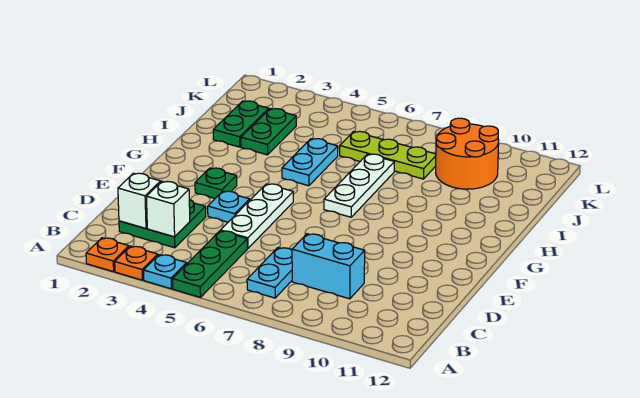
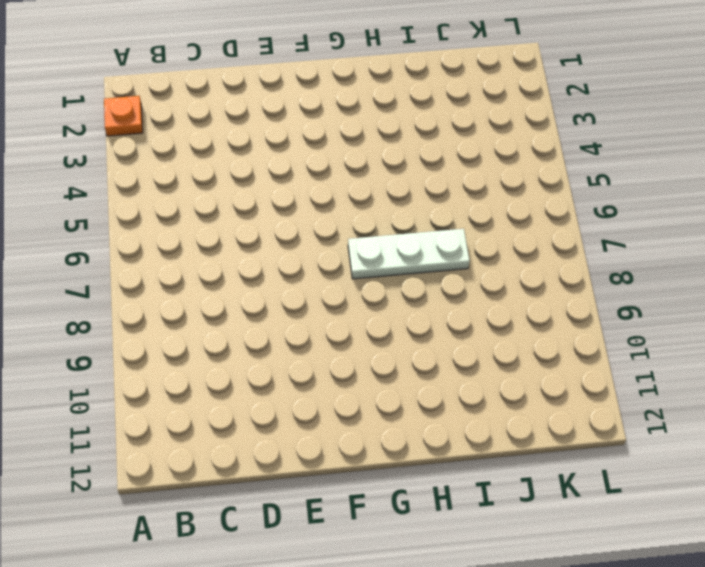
none -> orange 1x1 plate [115,246,158,280]
none -> cyan 1x1 plate [144,255,187,289]
none -> green 1x3 plate [173,231,247,297]

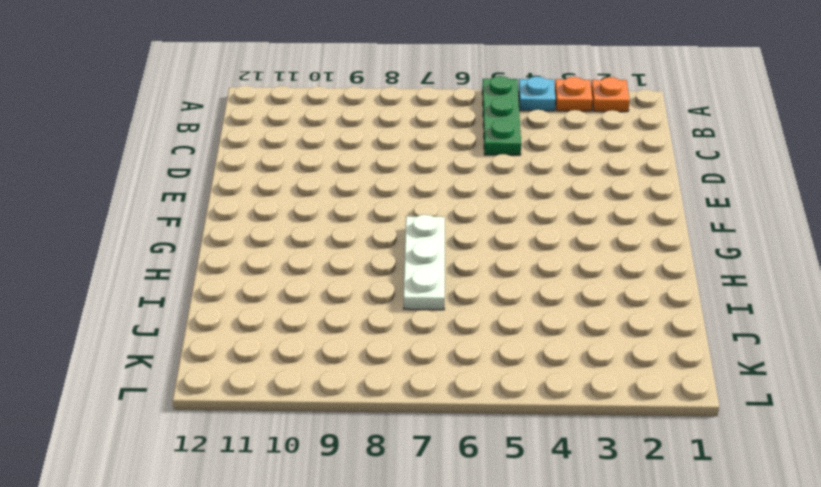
none -> cyan 1x2 plate [247,248,292,298]
none -> green 2x2 plate [119,200,206,248]
none -> cyan 1x2 brick [292,234,365,299]

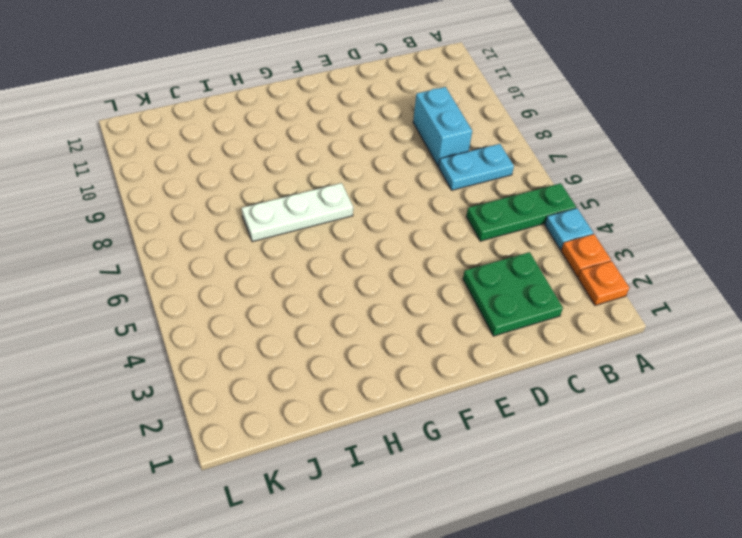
none -> white 1x3 plate [221,184,293,248]
none -> cyan 1x1 plate [208,191,250,222]
none -> green 1x1 plate [195,168,237,198]

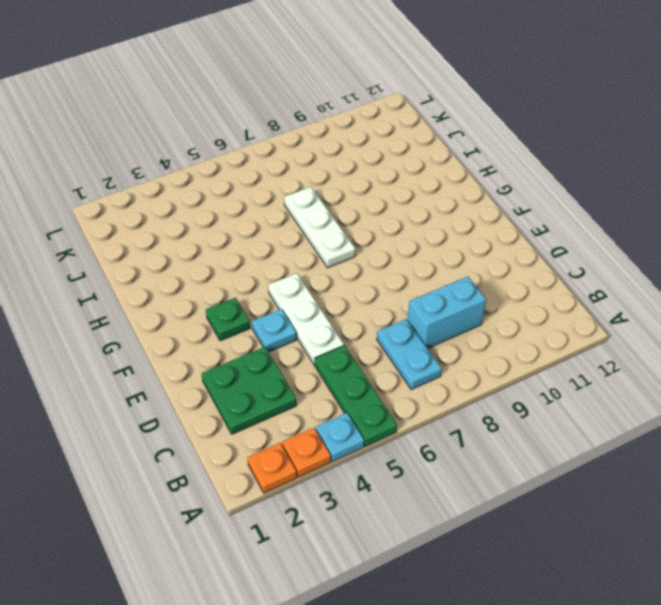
none -> cyan 1x2 plate [282,139,338,186]
none -> green 1x2 plate [213,101,269,147]
none -> green 1x2 plate [241,109,296,155]

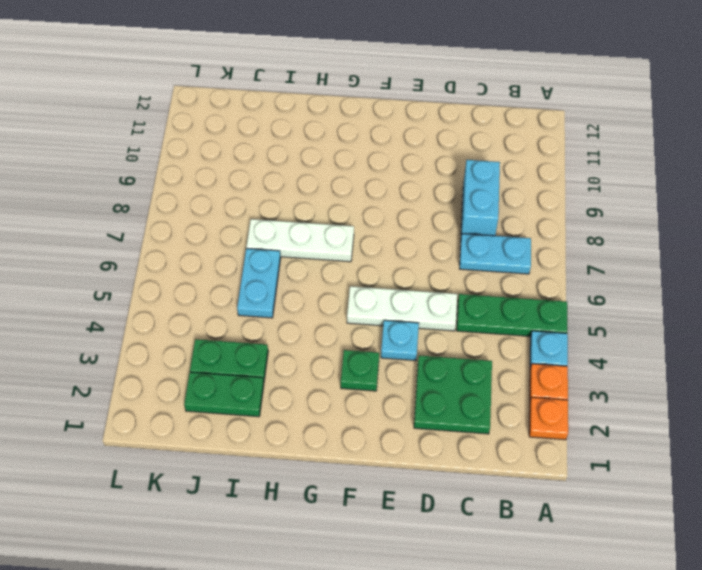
cyan 1x2 plate [237,248,281,318] -> cyan 1x2 plate turned to [282,139,338,186]
none -> lime 1x3 plate [340,131,436,179]
none -> orange 2x2 round brick [436,118,499,189]
none -> white 1x1 brick [118,173,161,229]

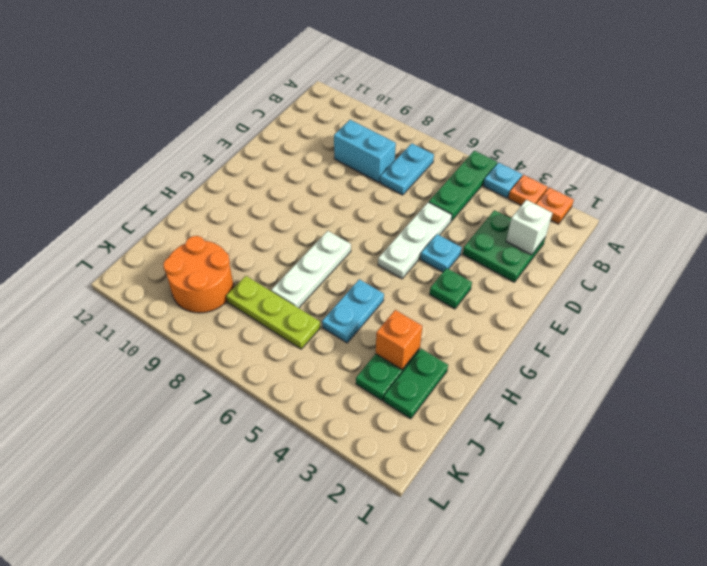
orange 1x1 brick [376,310,422,370] -> none
none -> white 1x1 brick [147,181,190,237]

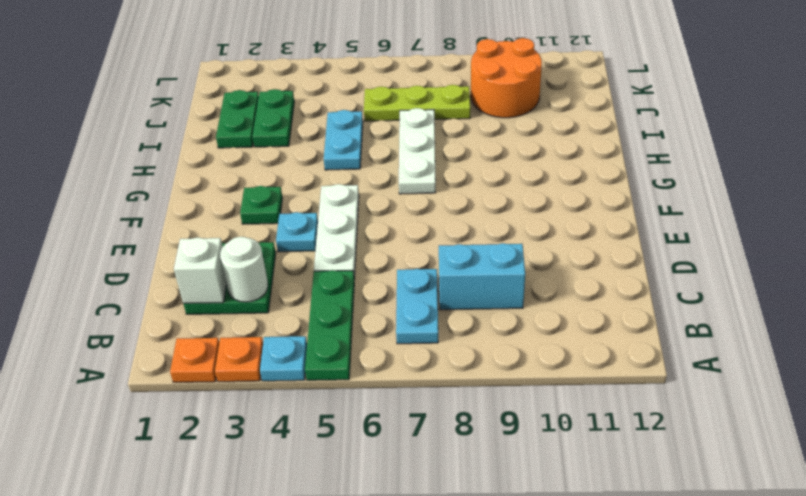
white 1x1 round brick [220,237,268,302] -> white 1x1 brick [147,181,190,237]

